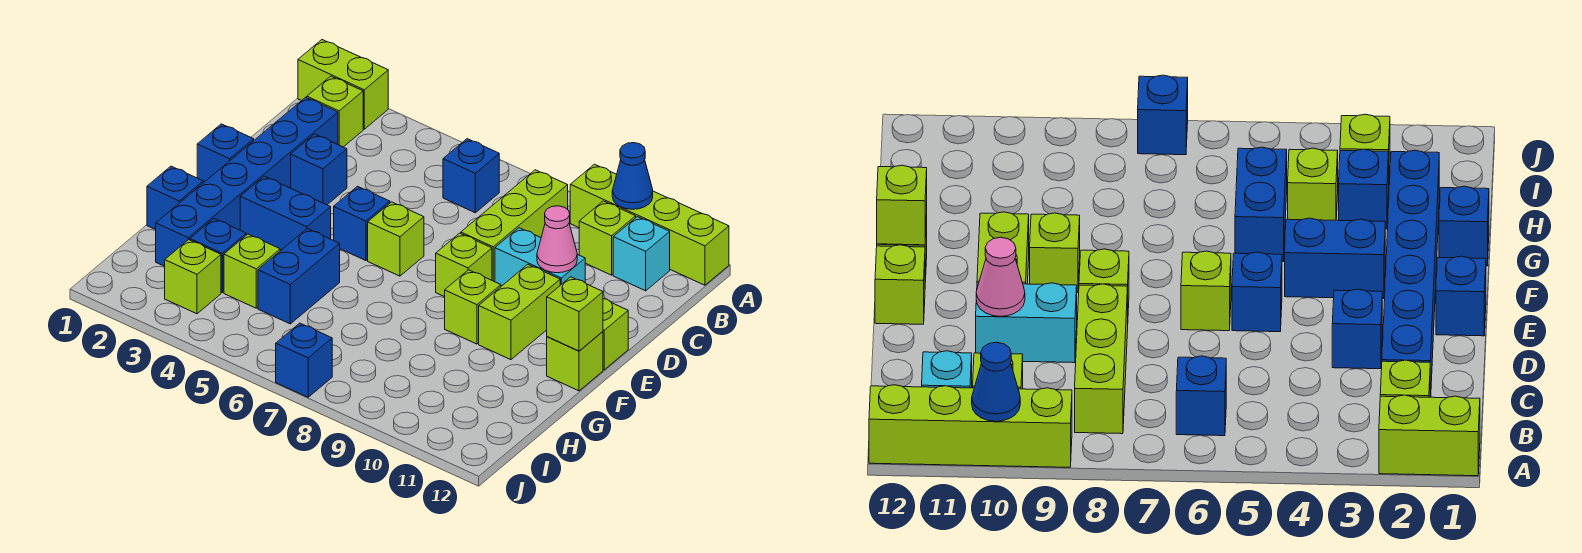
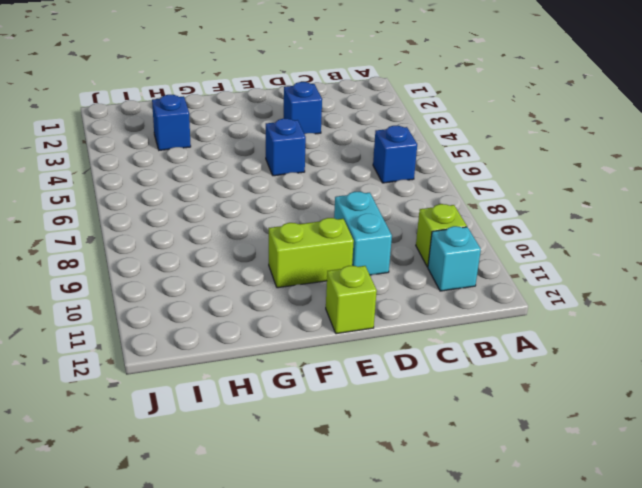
none -> lime 1x2 brick [298,40,388,129]
none -> lime 1x4 brick [570,164,729,285]
none -> lime 1x1 brick [307,76,363,147]

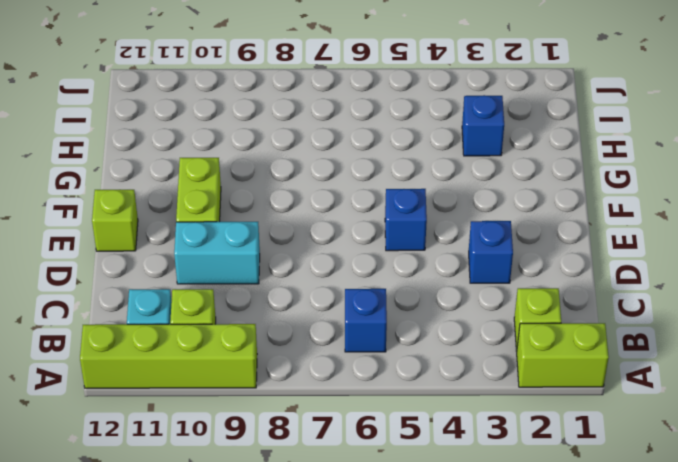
none -> lime 1x3 brick [461,170,568,282]
none -> blue 1x6 brick [156,97,338,266]
none -> blue 1x1 brick [197,124,254,183]

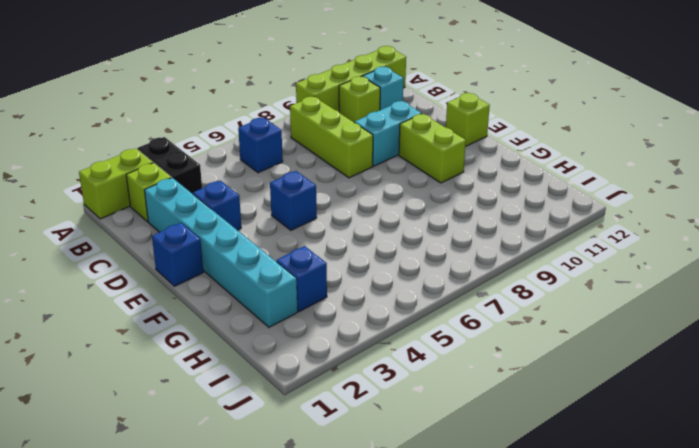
black 1x2 brick [138,137,202,194] -> none
cyan 1x6 brick [144,178,298,327] -> blue 1x6 brick [156,97,338,266]
none -> lime 1x1 brick [368,202,424,276]
none -> lime 1x1 brick [436,233,492,297]
none -> blue 1x2 brick [240,176,331,251]

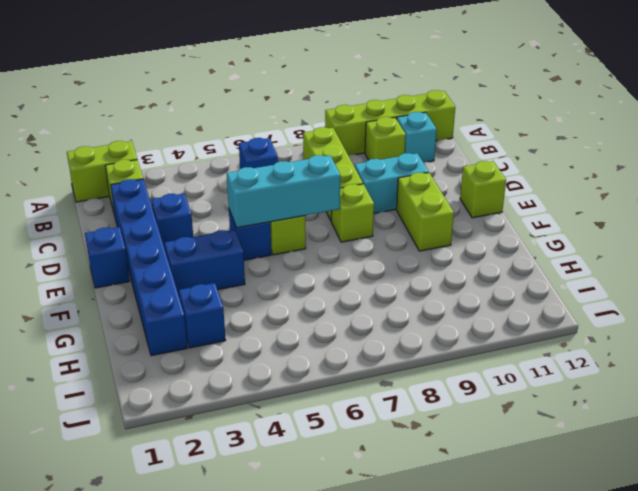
cyan 1x3 brick [227,155,340,228] -> none
none -> lime 1x1 brick [445,270,501,344]
none -> lime 1x1 brick [547,332,603,391]
none -> blue 1x1 brick [147,166,203,230]

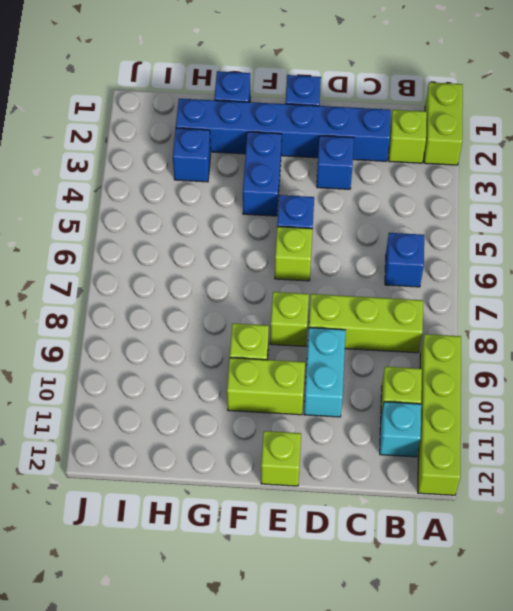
none -> lime 1x1 brick [547,332,603,391]
none -> blue 1x2 brick [258,229,340,324]
none -> lime 1x1 brick [224,234,280,308]

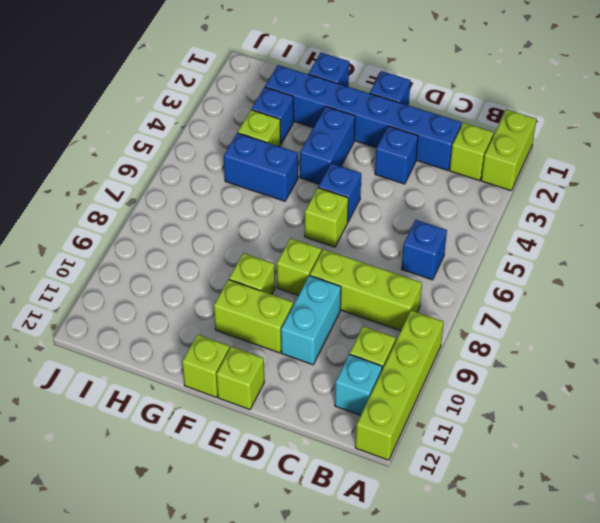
none -> lime 1x1 brick [165,240,221,314]
none -> blue 1x1 brick [276,323,332,397]
none -> blue 1x1 cone [612,143,653,209]

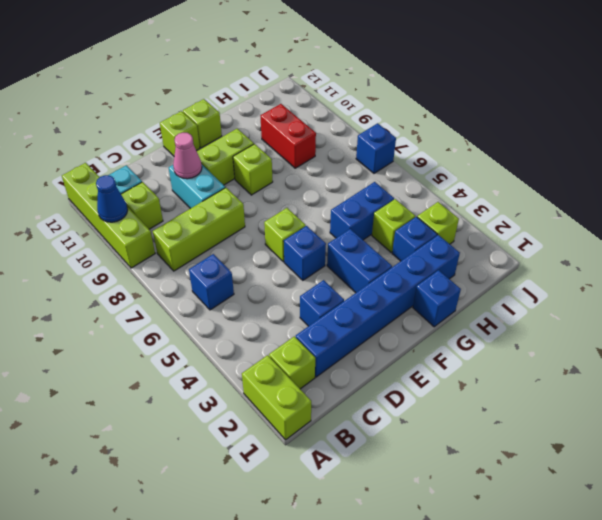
red 1x2 brick [260,104,316,168] -> none
none -> blue 1x1 brick [197,124,254,183]
none -> lime 1x1 brick [436,233,492,297]
none -> lime 1x1 brick [547,277,603,351]

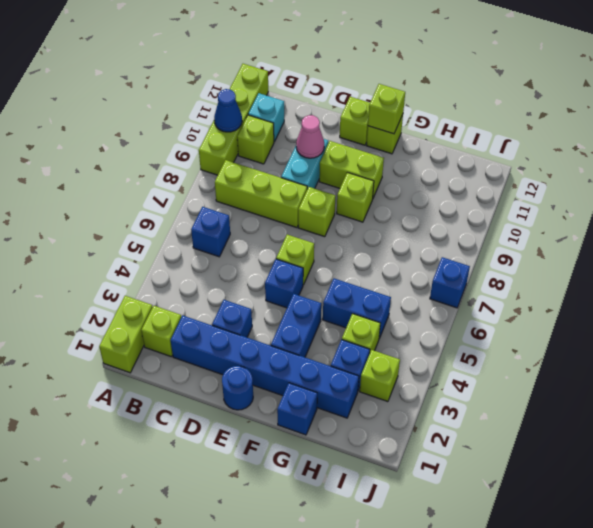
blue 1x1 round brick [222,366,253,410] -> blue 1x1 brick [197,124,254,183]

